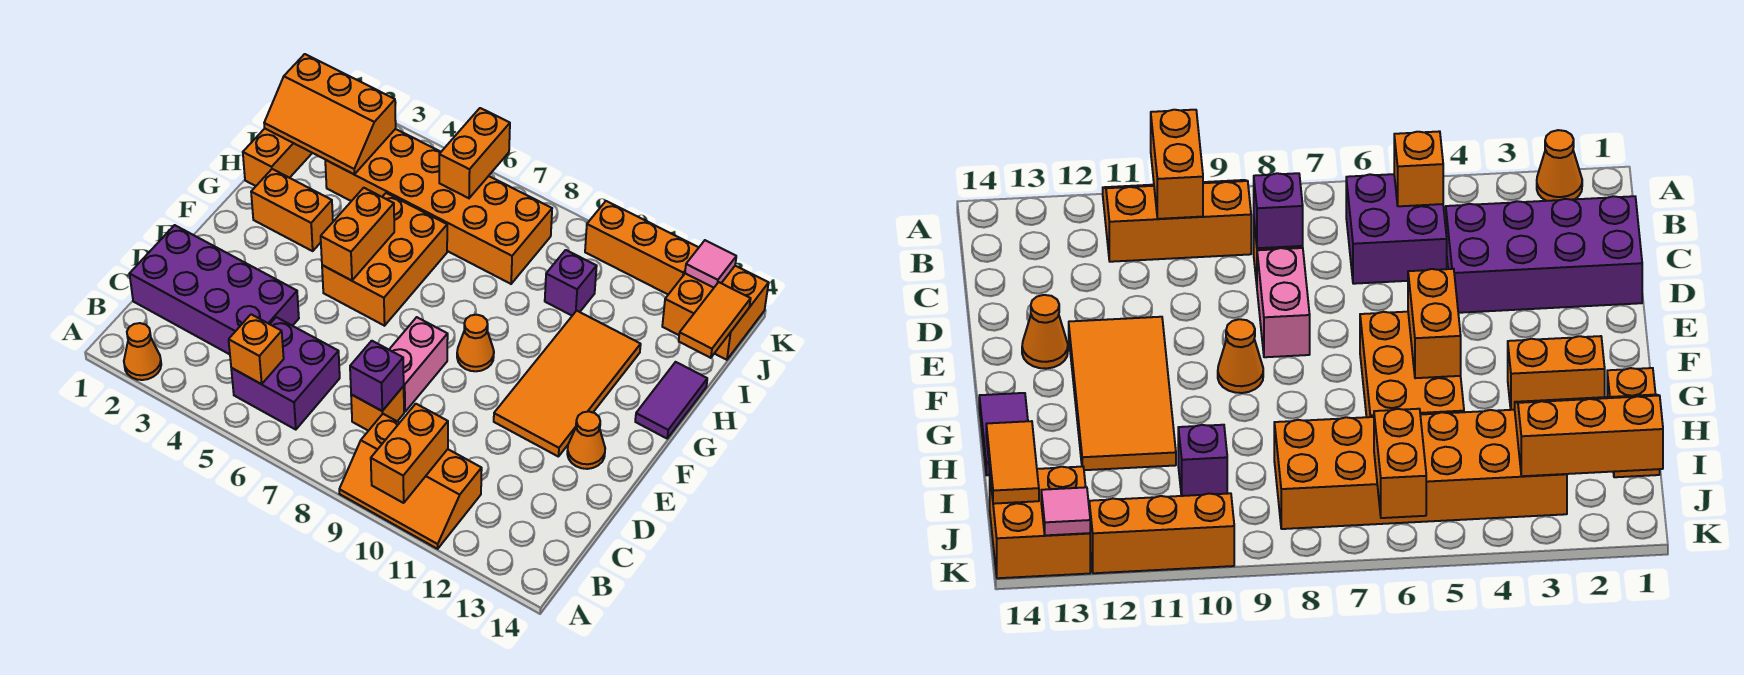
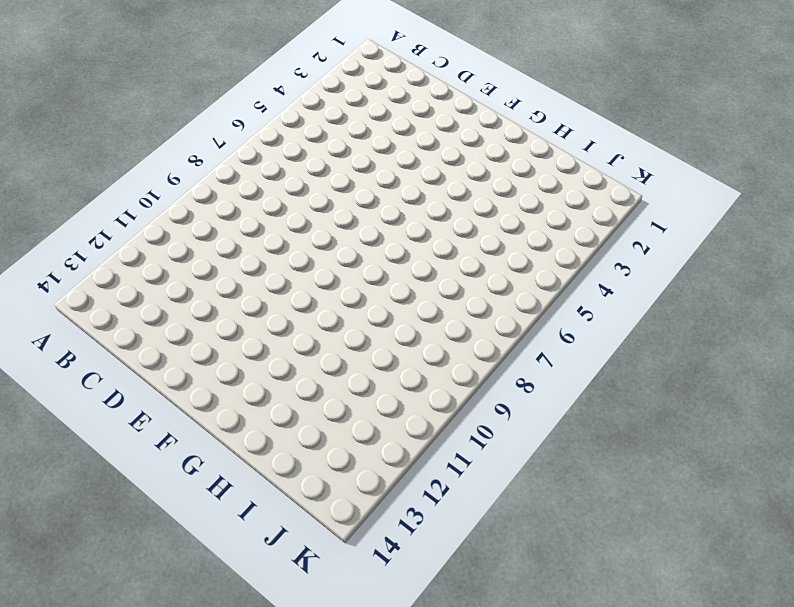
none -> orange 1x1 cone [124,323,161,380]
none -> orange 2x3 slope [339,414,482,549]
none -> purple 2x2 brick [231,317,340,430]

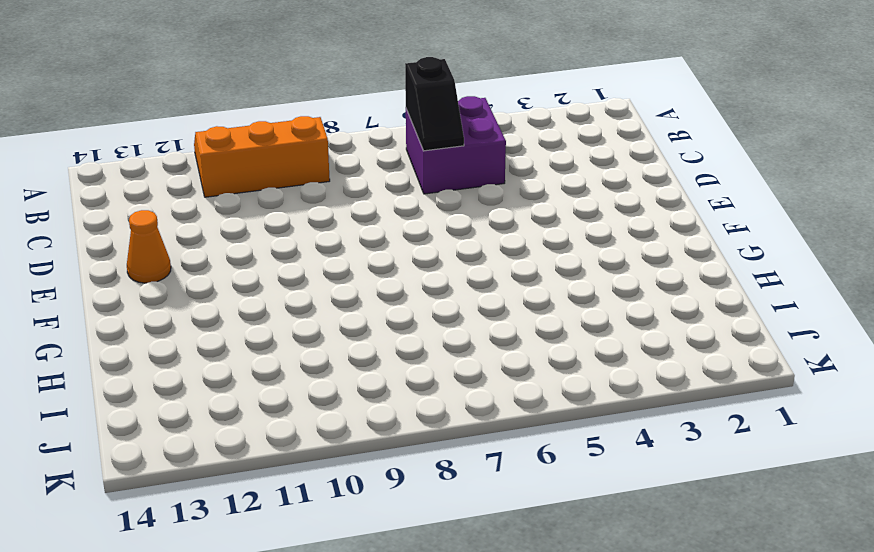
black 1x2 slope [405,57,464,151] -> none
none -> orange 1x1 cone [124,323,161,380]
none -> purple 2x4 brick [130,225,299,354]
none -> orange 1x1 brick [351,386,404,431]

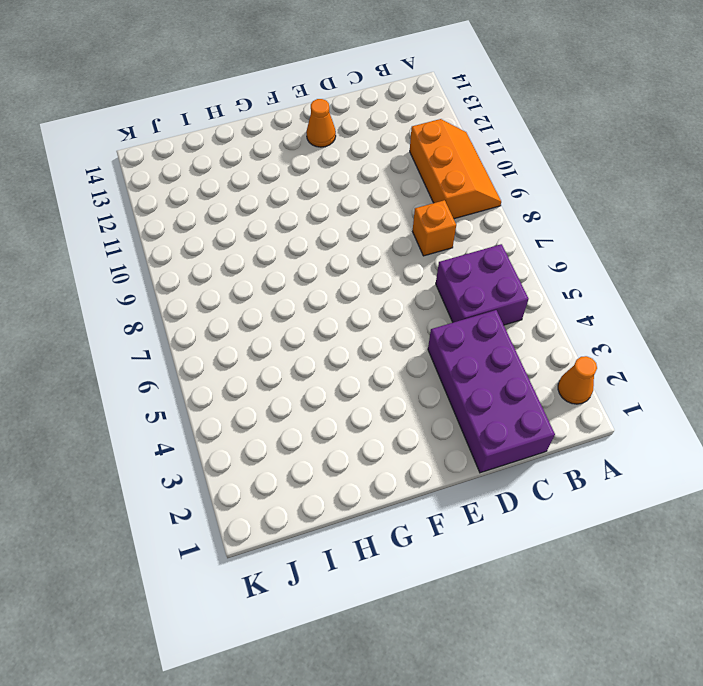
none -> pink 1x2 brick [389,317,448,412]
none -> orange 2x4 tile [494,311,641,457]
none -> orange 2x3 brick [322,193,447,326]

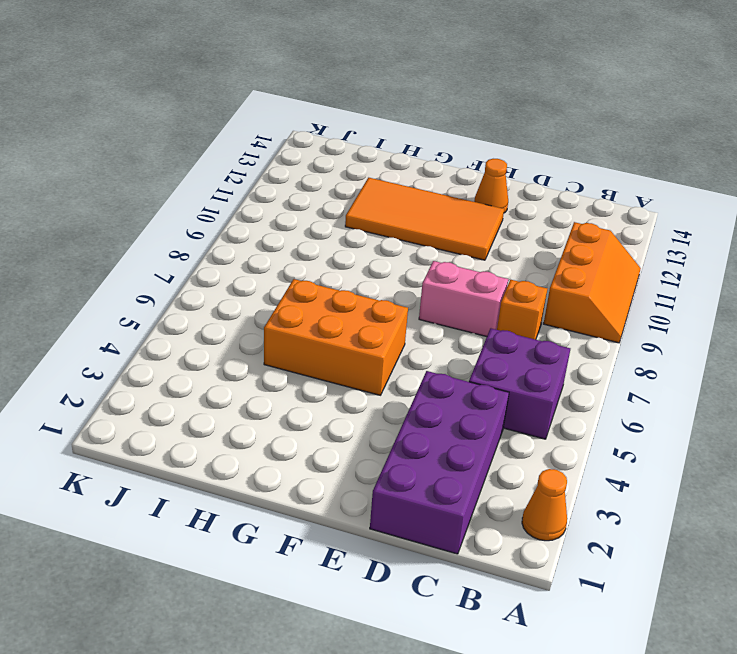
none -> orange 1x1 cone [457,315,494,371]
none -> orange 1x2 brick [251,169,333,251]
none -> purple 1x2 tile [635,362,707,438]

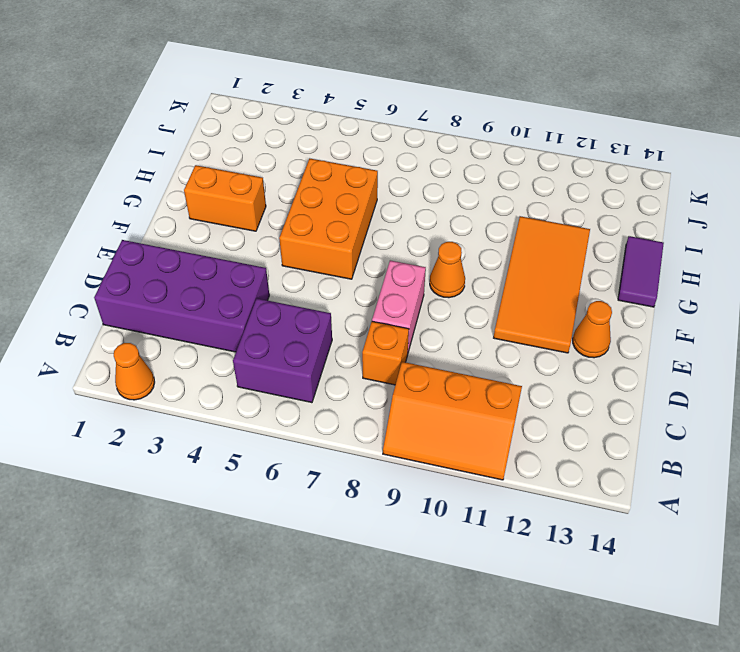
none -> orange 1x2 brick [243,129,312,186]
none -> orange 2x6 brick [325,129,552,284]
none -> purple 1x1 brick [545,250,597,316]

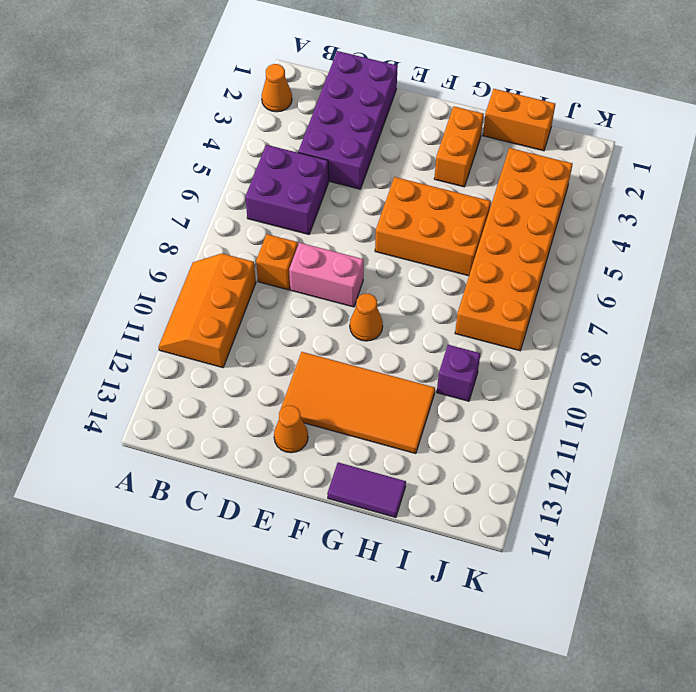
none -> orange 2x2 brick [662,266,769,360]
none -> orange 1x3 brick [585,201,699,295]
none -> orange 1x2 brick [371,404,448,503]

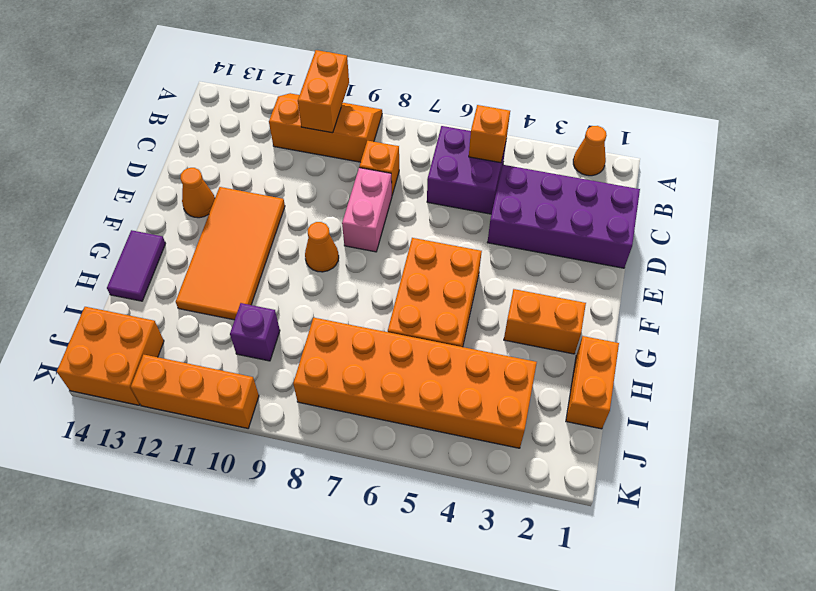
none -> purple 1x1 brick [350,341,404,411]
none -> orange 1x2 brick [321,188,394,281]
none -> orange 2x3 slope [264,54,396,174]

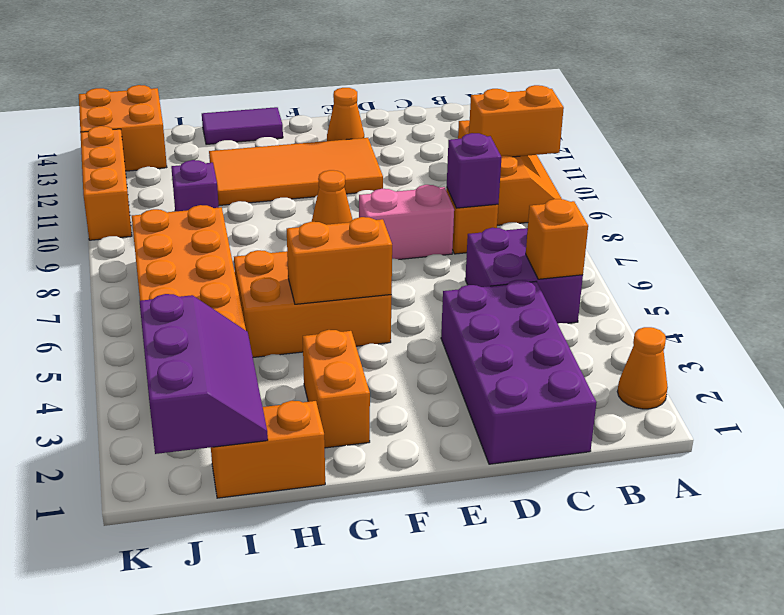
purple 2x3 slope [140,294,268,454] -> orange 2x3 slope [264,54,396,174]
none -> orange 1x2 tile [679,282,751,358]
none -> orange 1x2 brick [439,108,510,198]
none -> pink 1x1 tile [685,240,736,288]

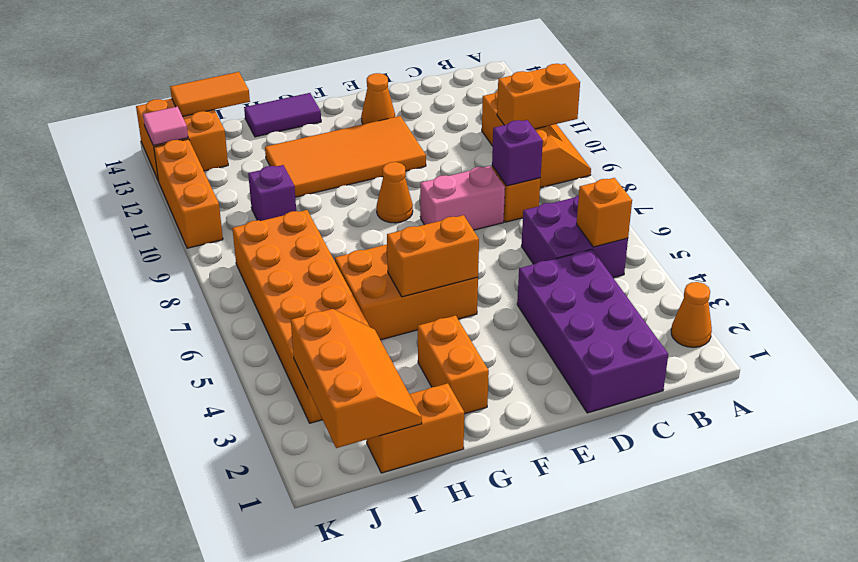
none -> orange 1x2 brick [439,108,510,198]

